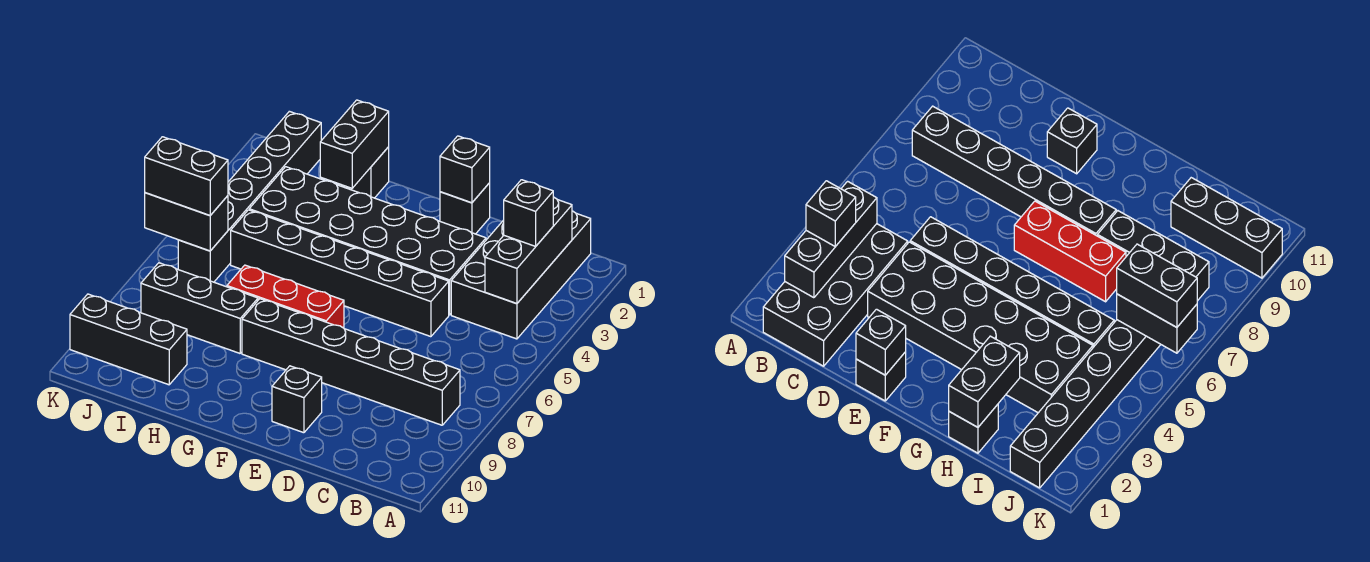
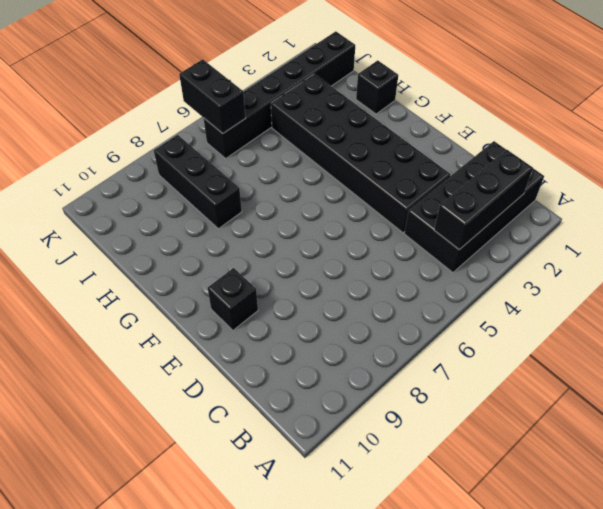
none -> black 1x6 brick [242,299,460,425]
none -> black 1x6 brick [231,210,449,337]
none -> black 1x1 brick [440,183,490,234]

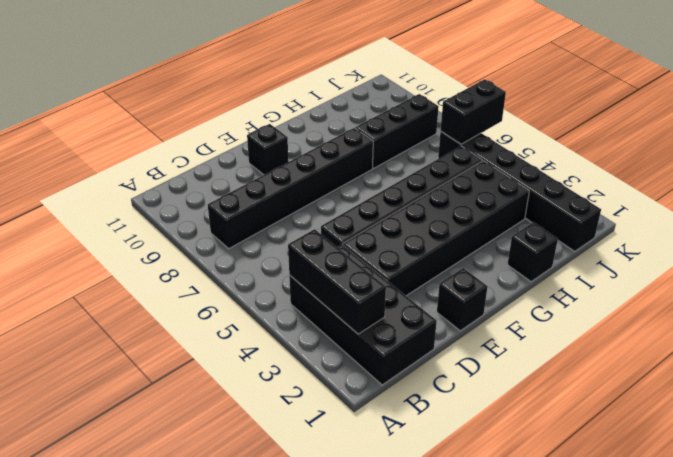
none -> red 1x3 brick [227,265,344,328]
none -> black 1x3 brick [70,294,187,385]
none -> black 1x1 brick [440,136,490,203]

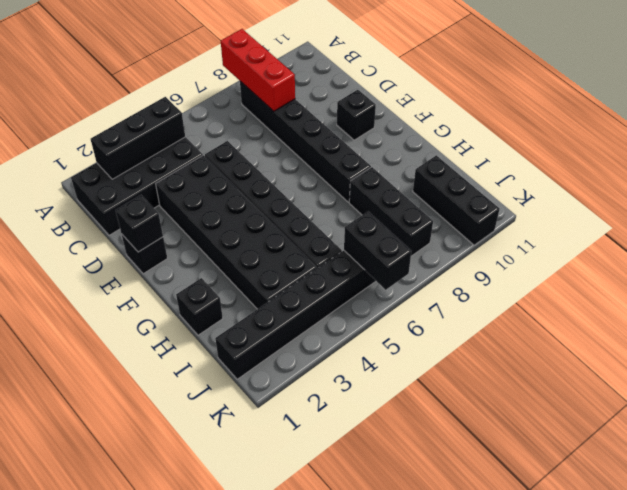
red 1x3 brick [221,29,295,111] -> red 1x3 brick moved to [227,265,344,328]
none -> black 1x2 brick [320,100,389,188]
none -> black 1x1 brick [504,180,553,246]
none -> black 1x2 brick [145,137,228,215]

